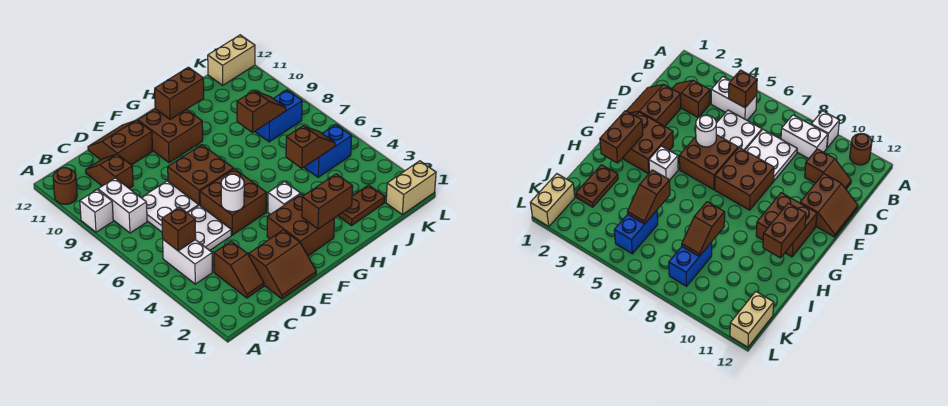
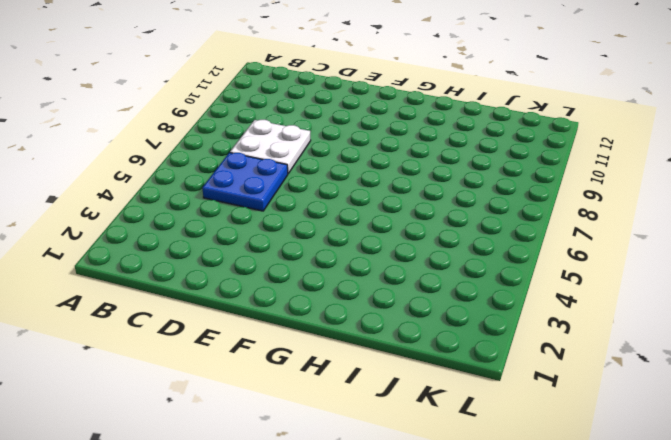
blue 2x2 plate [202,153,288,211] -> white 2x2 plate [188,205,231,250]
none -> white 1x1 brick [80,190,113,232]
none -> brown 1x1 round brick [53,168,77,204]
none -> white 1x2 brick [163,240,212,284]

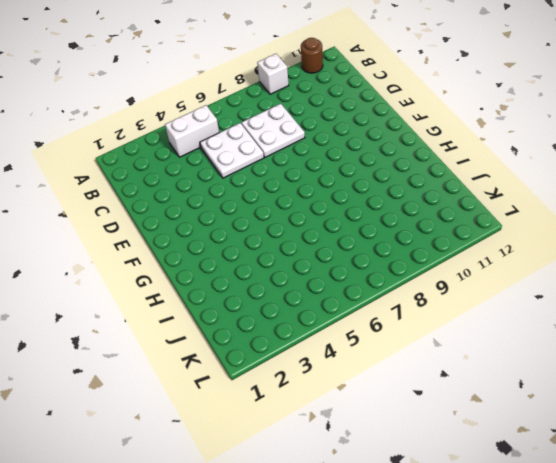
none -> white 1x2 brick [98,178,147,233]
none -> brown 1x2 slope [214,241,264,298]
none -> brown 1x2 slope [86,154,133,188]

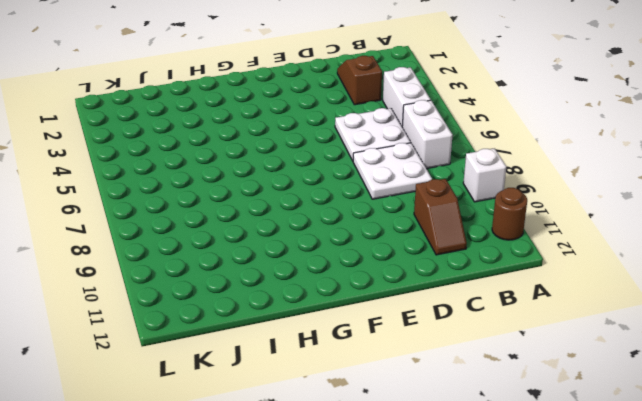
white 1x2 brick [402,100,453,169] -> white 1x2 brick moved to [98,178,147,233]
none -> brown 2x2 slope [249,230,316,299]
none -> brown 2x2 slope [88,120,153,165]
none -> brown 2x2 brick [200,169,266,235]

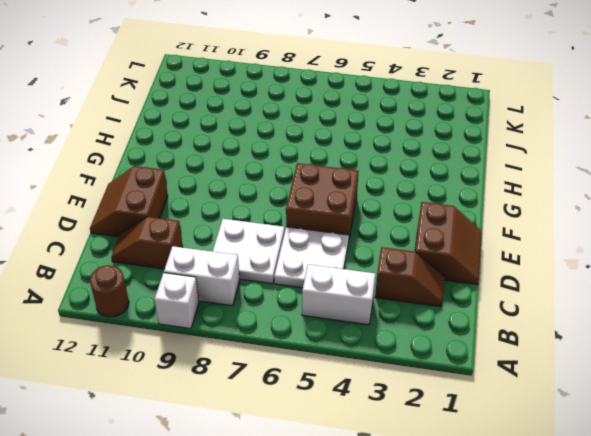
none -> brown 2x2 brick [168,145,233,205]
none -> brown 2x2 brick [267,194,335,256]
none -> brown 2x2 brick [138,109,203,163]

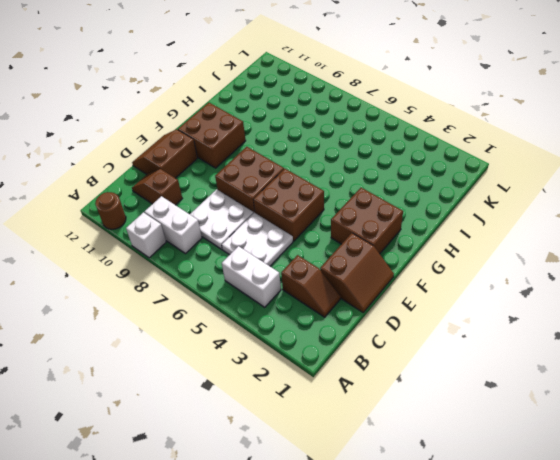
none -> white 1x1 brick [268,182,301,215]
none -> brown 1x2 plate [338,185,385,226]
none -> blue 1x2 brick [304,125,352,177]

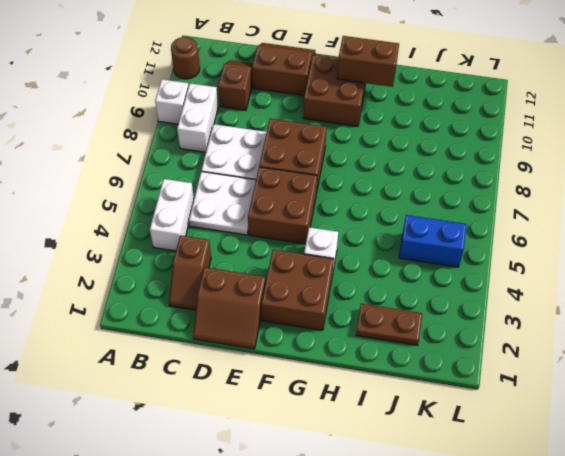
none -> blue 1x2 brick [255,90,302,142]
none -> tan 1x2 brick [386,161,436,215]
none -> tan 1x2 brick [208,35,255,85]

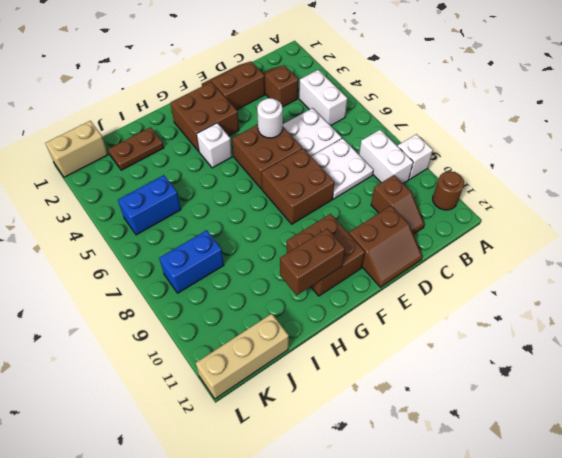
tan 1x3 brick [196,314,289,399] -> tan 1x2 brick [208,35,255,85]
none -> brown 1x1 brick [162,207,196,251]
none -> brown 1x2 brick [302,174,353,229]
none -> brown 1x2 slope [286,126,335,168]

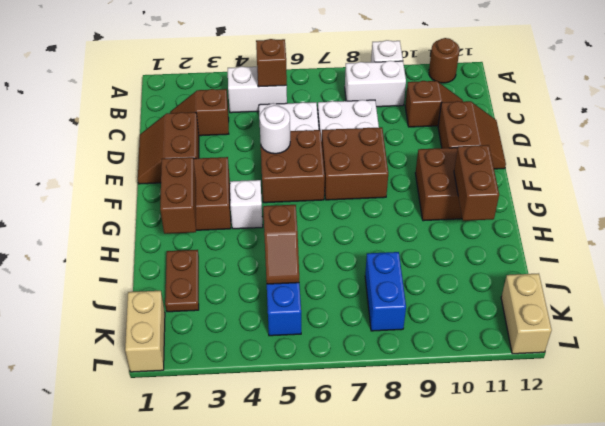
none -> brown 1x2 slope [237,91,286,133]

